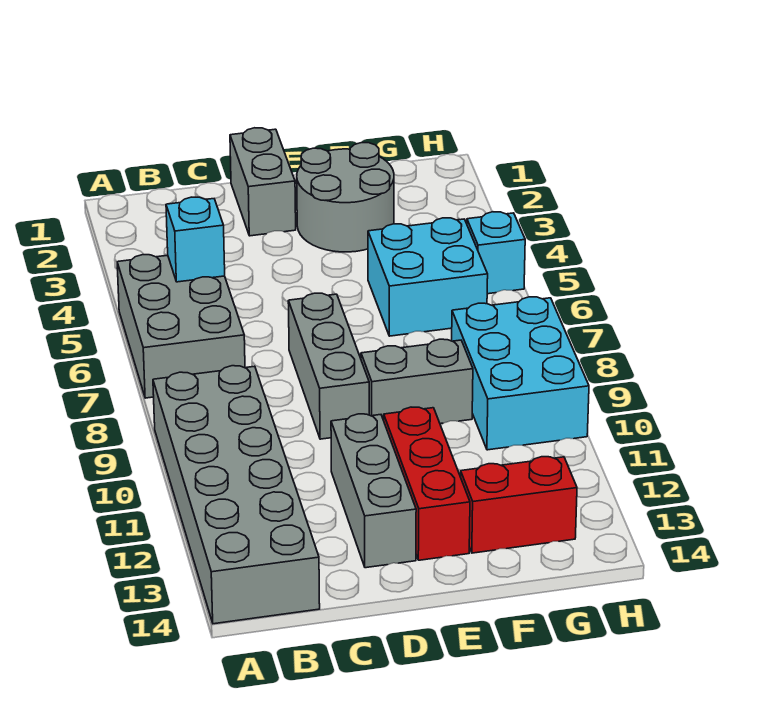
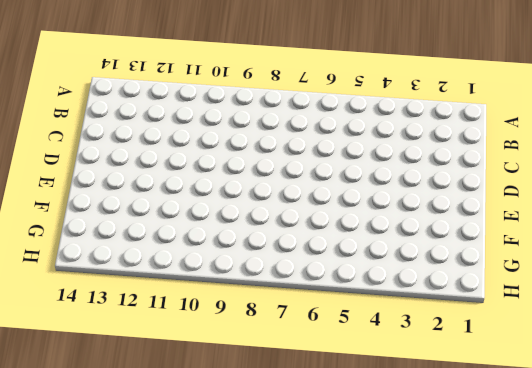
none -> grey 2x3 brick [117,255,245,398]
none -> grey 2x6 brick [153,366,320,624]
none -> grey 1x2 brick [230,128,296,236]

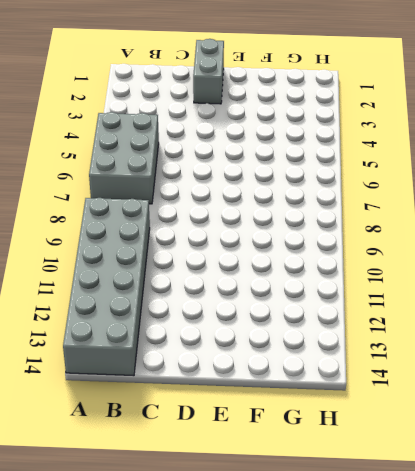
none -> grey 1x3 brick [288,293,369,439]
none -> grey 1x3 brick [331,414,416,568]
none -> grey 2x2 round brick [297,143,394,252]

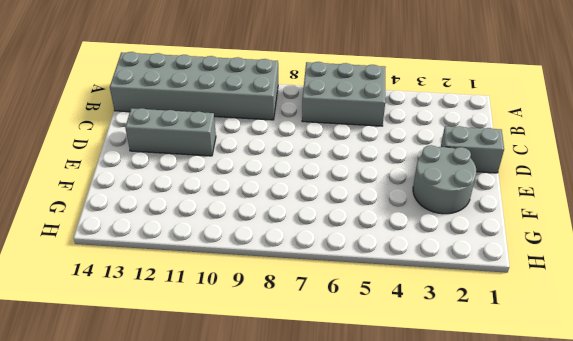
none -> grey 1x3 brick [288,293,369,439]
none -> grey 1x2 brick [361,339,473,424]
none -> red 1x3 brick [384,407,470,560]

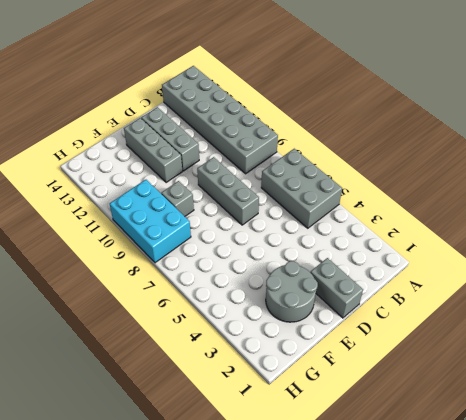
grey 1x3 brick [124,118,183,182] -> red 1x3 brick [384,407,470,560]
grey 1x1 brick [161,181,194,216] -> grey 1x2 brick [361,339,473,424]
none -> cyan 2x2 brick [368,218,488,336]
none -> red 1x2 brick [461,457,577,553]
none -> cyan 1x1 brick [467,212,525,294]

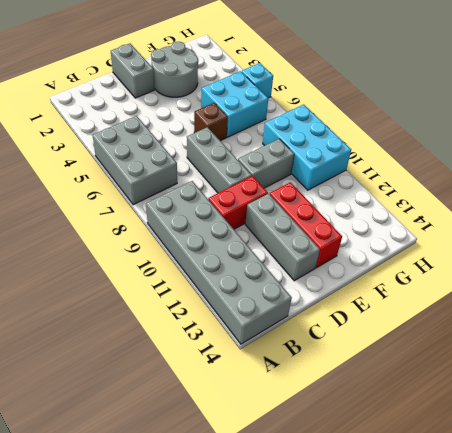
red 1x2 brick [208,176,268,229] -> red 1x2 brick moved to [461,457,577,553]
brown 1x1 brick [194,103,228,141] -> none
none -> cyan 1x1 brick [166,197,225,282]

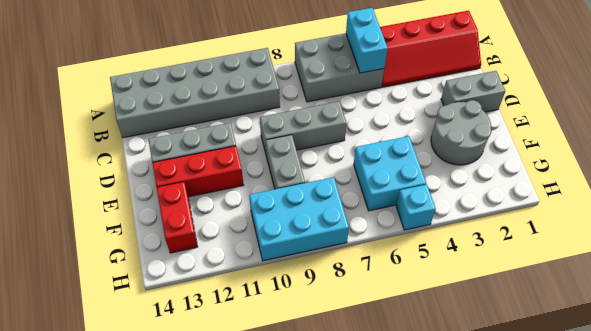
red 2x4 slope [380,11,481,87] -> none
cyan 1x2 brick [346,8,388,73] -> cyan 1x1 brick [166,197,225,282]

